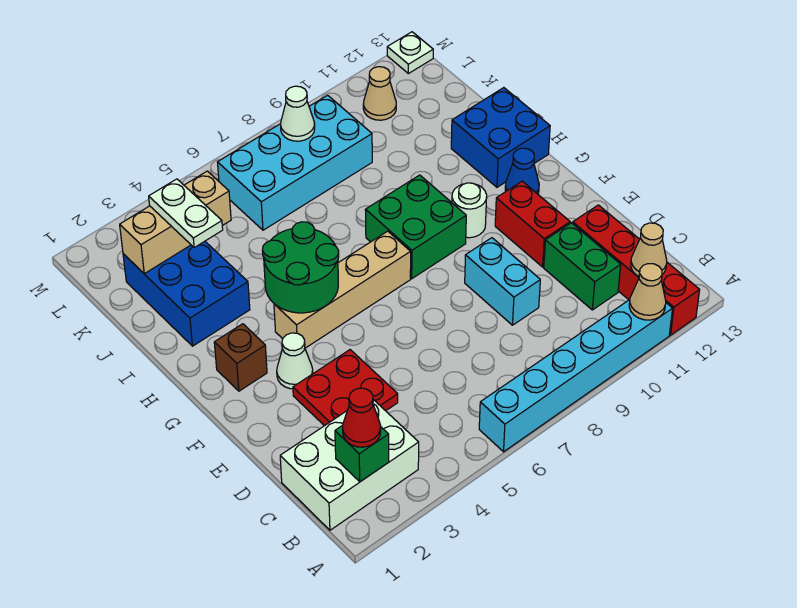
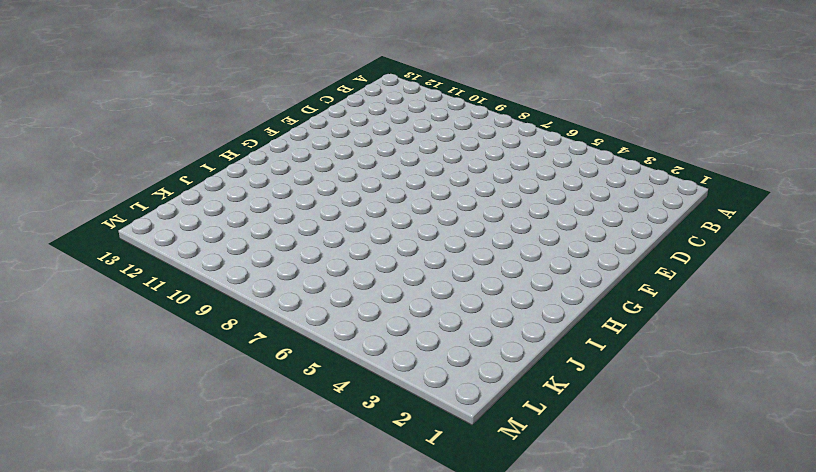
none -> cyan 1x6 brick [479,300,673,452]
none -> red 1x4 brick [573,205,700,335]
none -> white 2x3 brick [280,400,419,530]

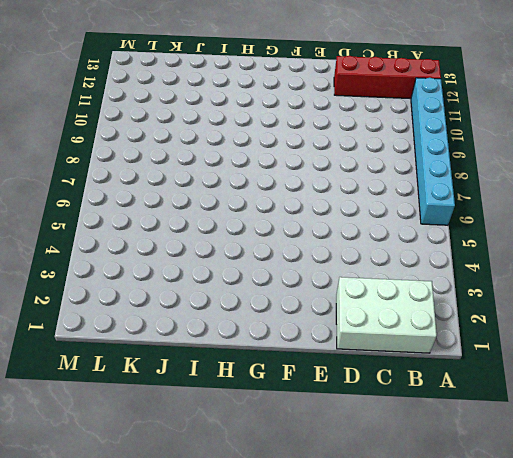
white 2x3 brick [336,277,437,353] -> white 2x3 brick turned to [280,400,419,530]
none -> green 1x2 brick [544,223,621,310]
none -> red 2x2 plate [293,350,398,426]
none -> cyan 1x2 brick [465,238,540,325]

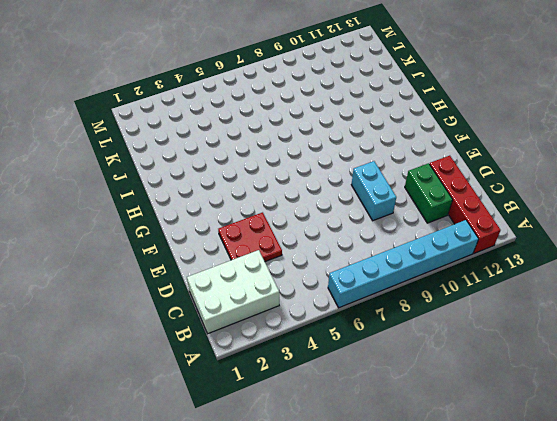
none -> red 1x2 brick [495,181,570,267]
none -> white 1x1 cone [277,333,313,389]
none -> brown 1x1 brick [214,324,267,391]

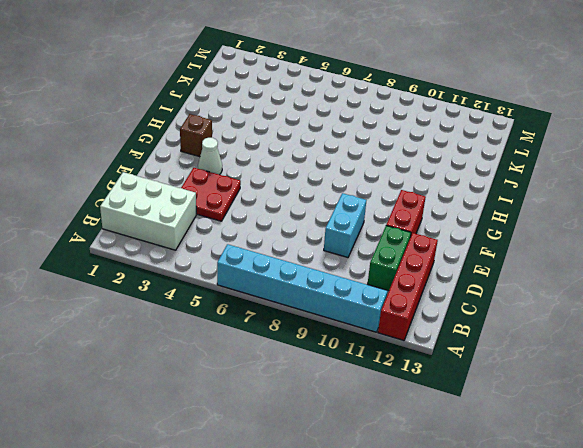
none -> tan 1x4 brick [274,231,411,348]
none -> green 2x2 brick [365,175,466,279]
none -> white 1x1 round brick [452,183,487,238]

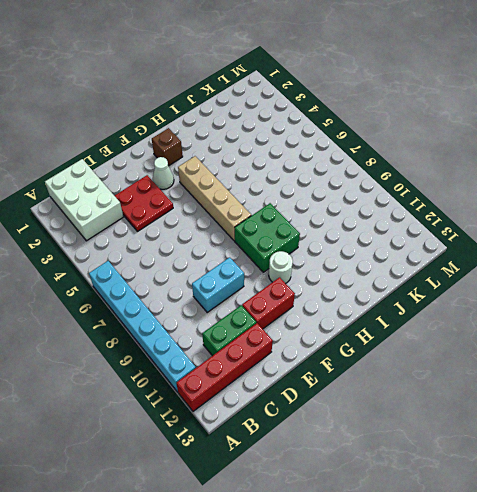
none -> blue 1x1 cone [505,148,539,194]
none -> blue 2x2 brick [451,88,550,187]
none -> blue 2x3 brick [123,241,250,346]

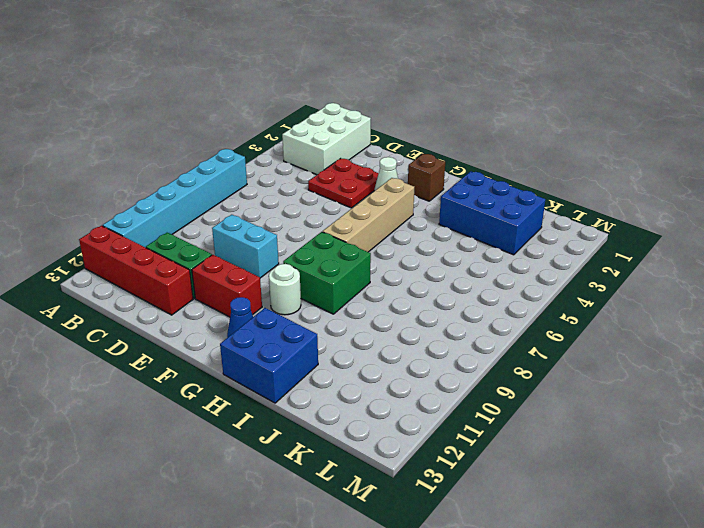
none -> cyan 2x4 brick [218,95,372,230]
none -> tan 1x1 cone [363,67,396,120]
none -> white 1x1 plate [387,32,433,74]

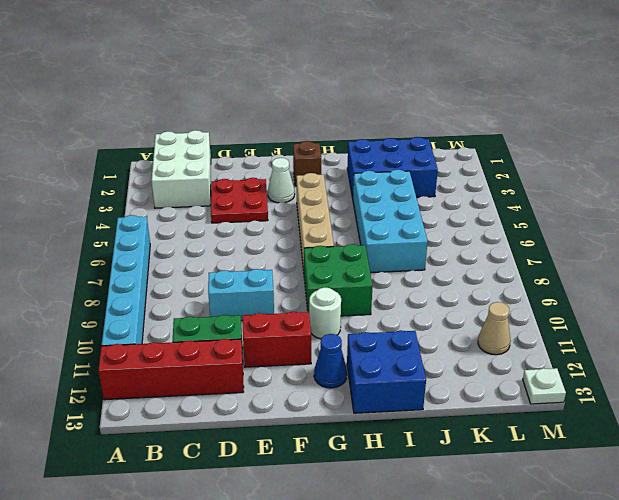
cyan 2x4 brick [353,170,428,273] -> cyan 2x4 brick moved to [218,95,372,230]
none -> tan 1x1 cone [629,264,666,320]
none -> green 1x1 brick [335,425,389,482]
none -> tan 1x1 cone [631,223,667,276]

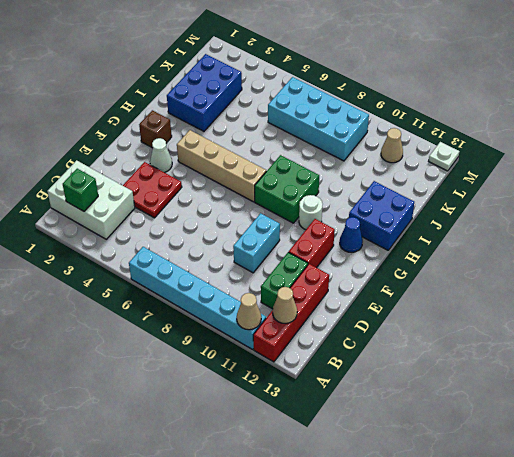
none -> green 2x2 round brick [262,222,339,313]
none -> tan 1x3 brick [120,171,231,274]
none -> white 1x1 cone [281,86,315,141]

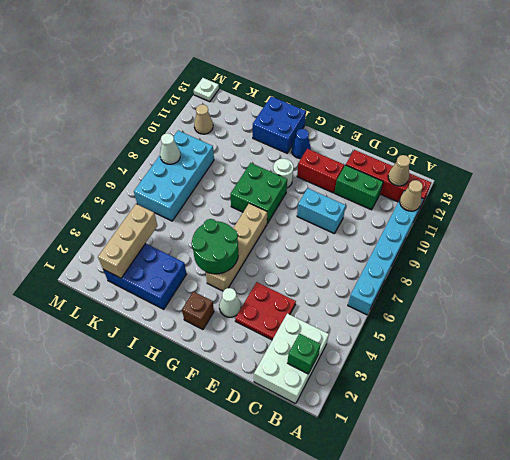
none -> red 1x1 cone [343,388,381,447]
none -> white 1x2 plate [149,179,223,248]

